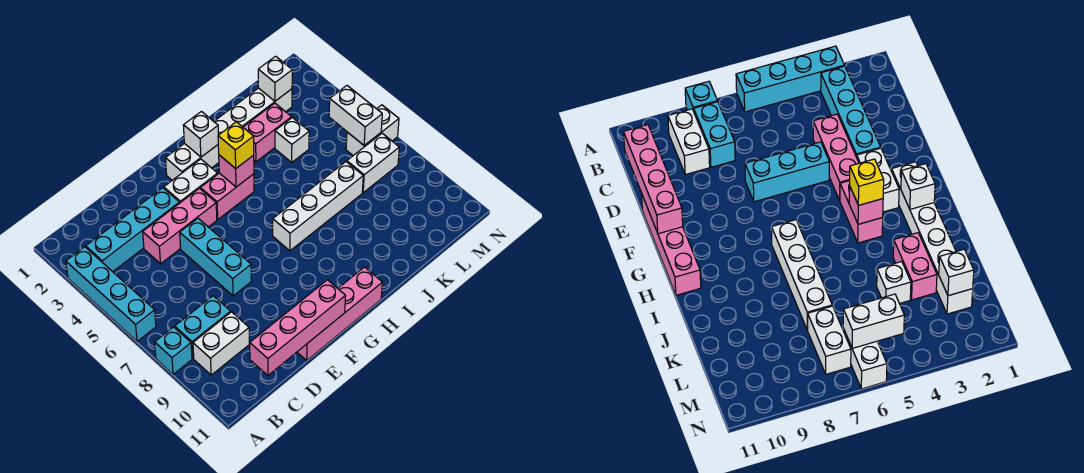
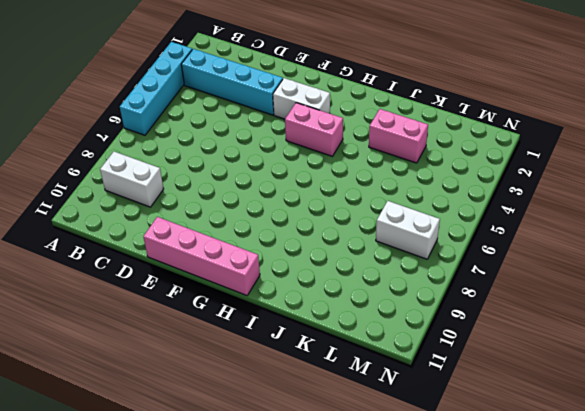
none -> cyan 1x1 brick [155,327,192,374]
none -> cyan 1x2 brick [175,296,231,358]
none -> pink 1x3 brick [143,188,217,264]

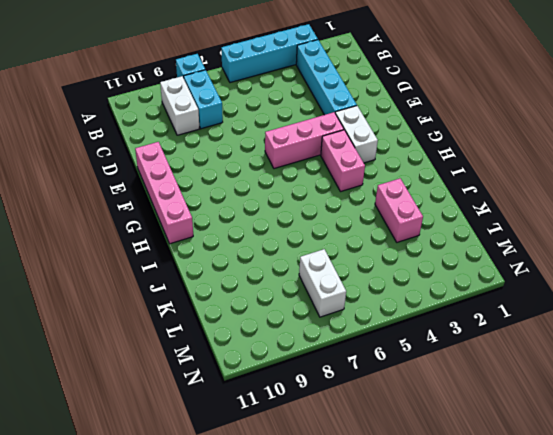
pink 1x3 brick [265,112,344,169] -> pink 1x3 brick turned to [143,188,217,264]
none -> cyan 1x3 brick [180,218,251,296]
none -> white 1x6 brick [166,88,292,180]
none -> white 1x4 brick [273,162,363,251]

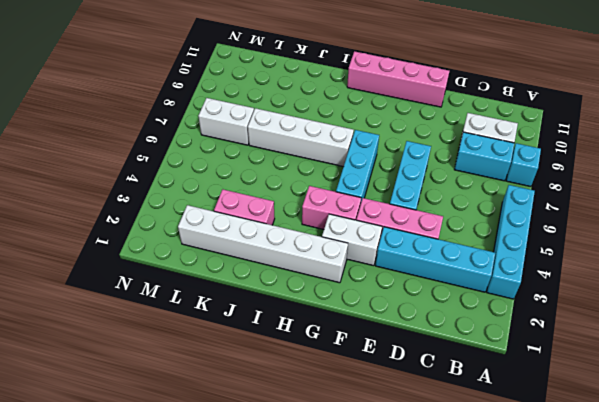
cyan 1x3 brick [336,130,379,202] -> none
none -> white 1x1 brick [275,118,309,162]
none -> white 1x2 brick [346,105,399,155]
none -> pink 1x4 brick [250,280,346,375]

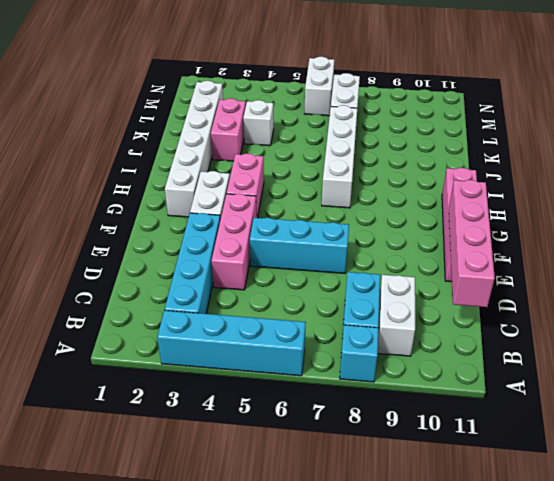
none -> white 1x1 brick [183,112,218,157]
none -> pink 1x1 brick [219,155,254,187]
none -> white 1x1 brick [258,56,292,101]

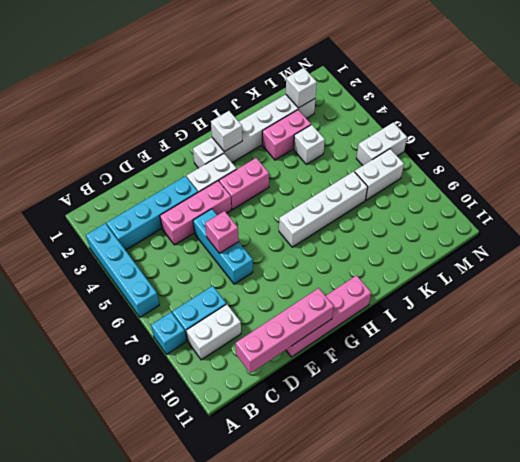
pink 1x1 brick [205,211,239,253] -> pink 1x1 brick moved to [219,155,254,187]
none -> white 1x2 brick [329,86,382,145]
none -> yellow 1x1 brick [218,122,254,169]

